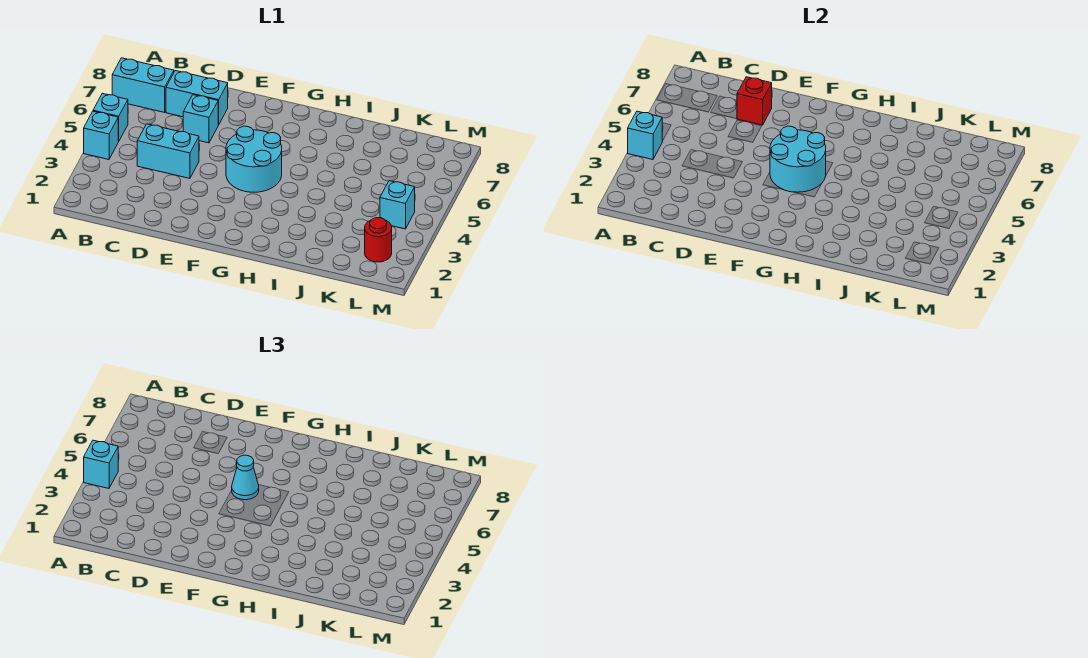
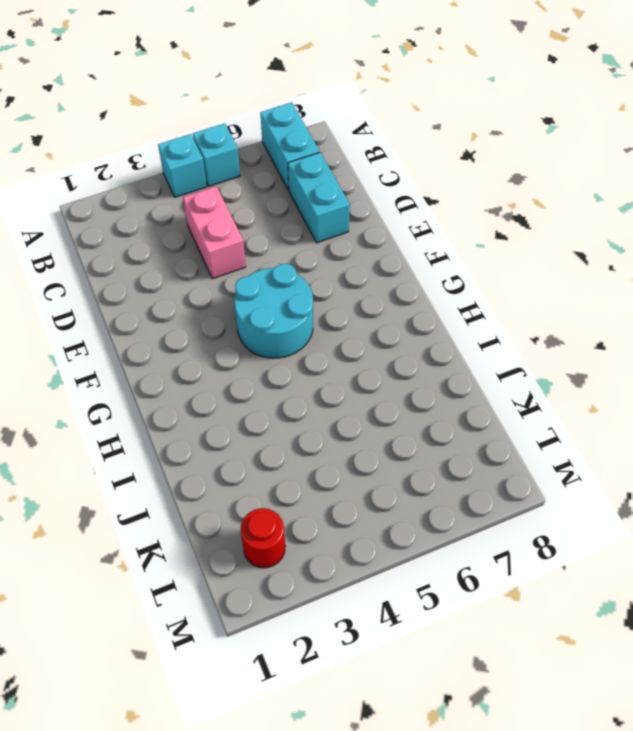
pink 1x2 brick [183,186,246,279] -> cyan 1x2 brick [137,124,199,178]
none -> cyan 1x1 brick [183,95,218,143]
none -> cyan 1x1 brick [380,181,415,229]
none -> cyan 1x1 brick [628,111,662,159]

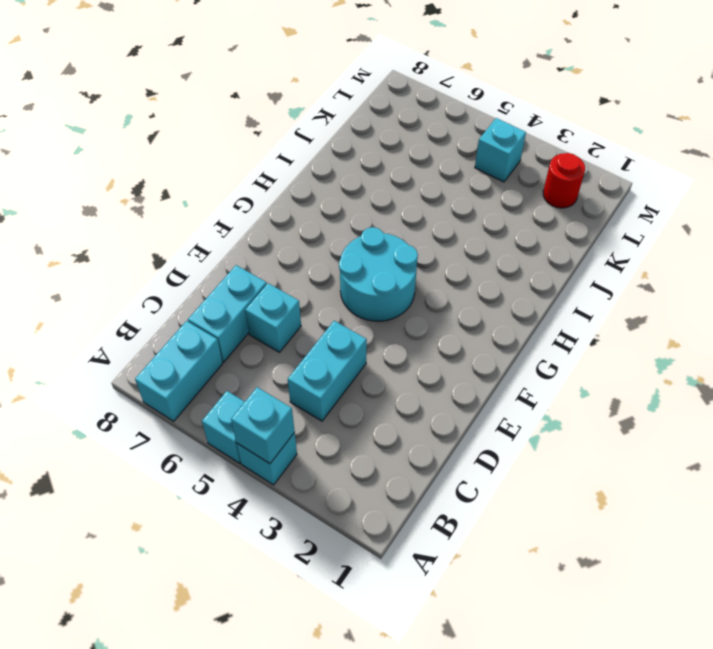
none -> red 1x1 brick [737,77,772,125]
none -> cyan 2x2 round brick [770,126,826,192]
none -> cyan 1x1 brick [84,440,118,488]

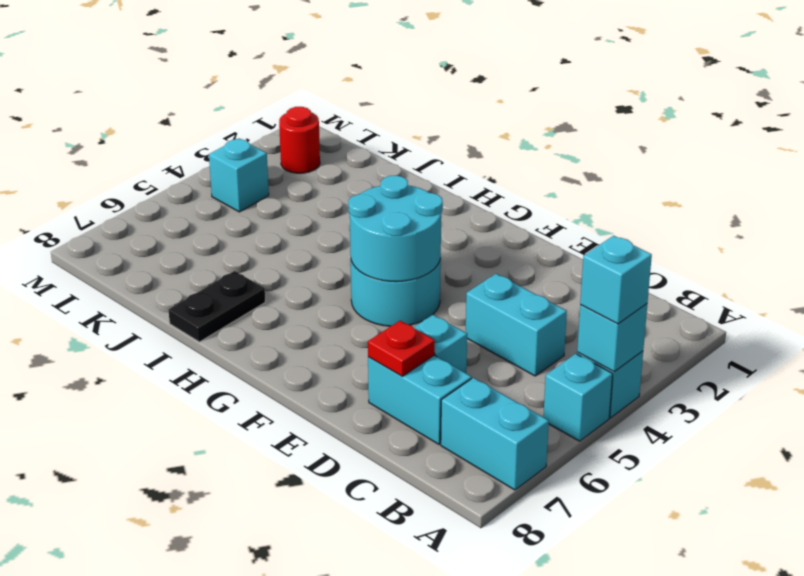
red 1x1 plate [368,321,435,376] -> red 1x1 brick [737,77,772,125]
black 1x2 plate [169,271,265,342] -> none
none -> cyan 1x1 cone [232,455,259,500]

